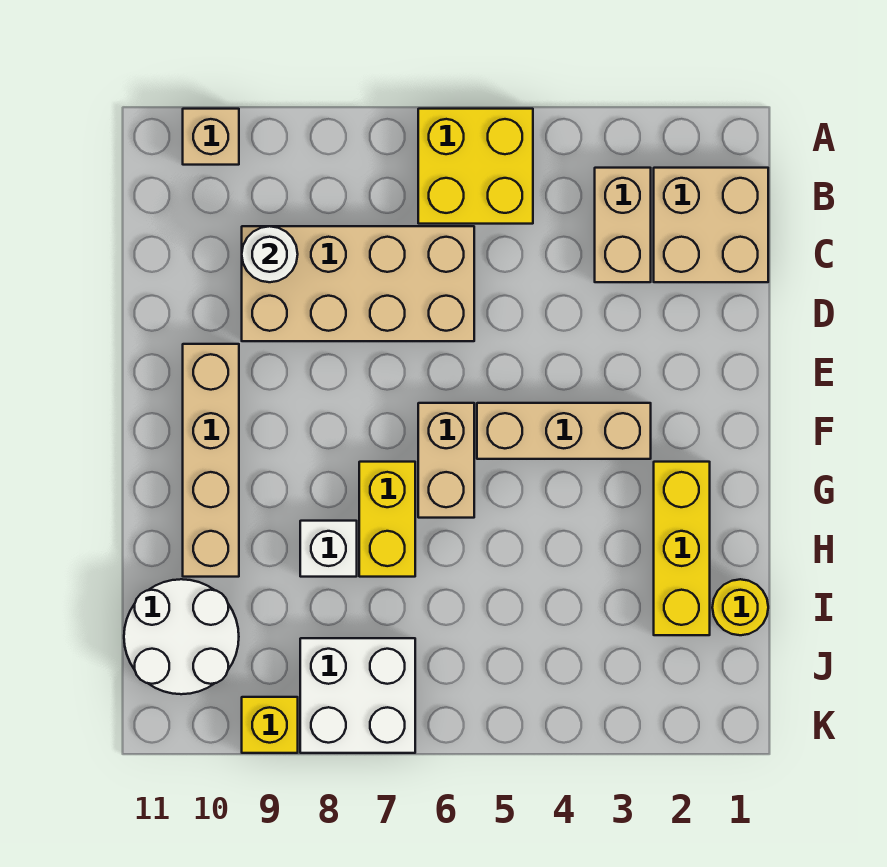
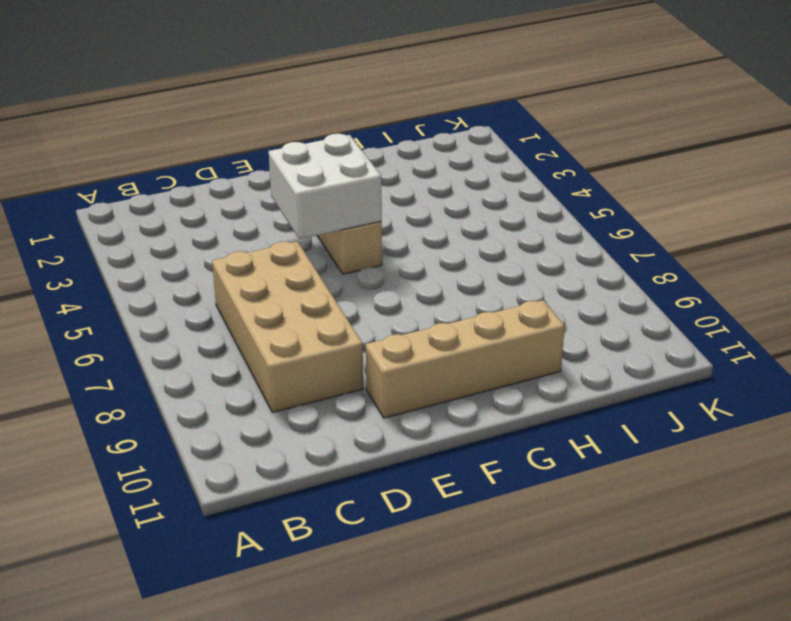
white 2x2 brick [269,134,382,239] -> white 2x2 brick moved to [300,638,415,753]
none -> yellow 2x2 brick [418,109,533,224]
none -> tan 1x1 brick [183,109,239,165]
none -> tan 2x2 brick [654,168,768,282]

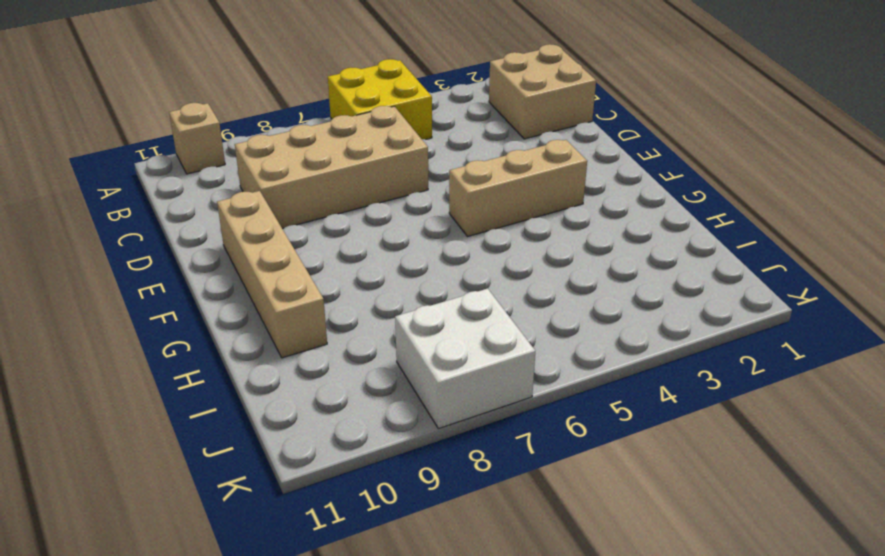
none -> tan 1x2 brick [595,168,651,282]
none -> tan 1x2 brick [418,403,474,518]
none -> yellow 1x3 brick [654,462,710,635]

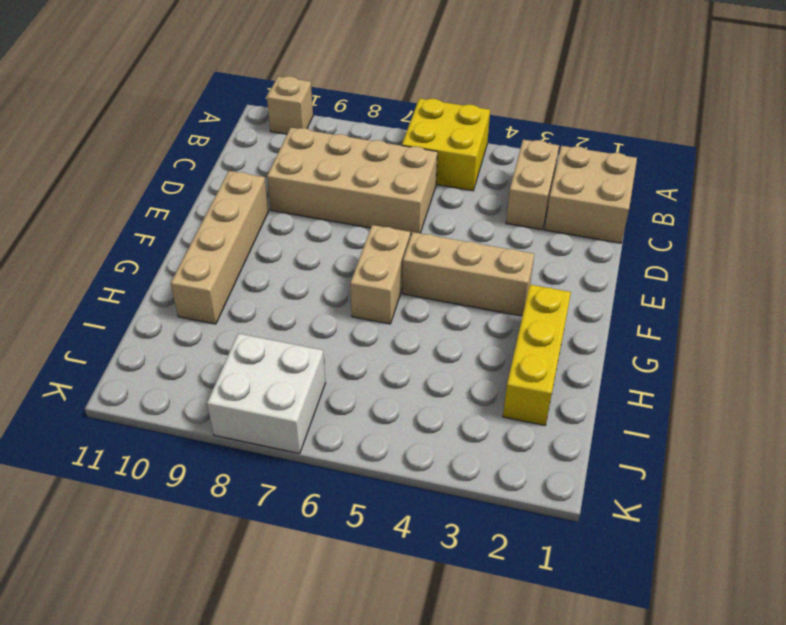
none -> yellow 1x2 brick [359,462,415,577]
none -> white 1x1 brick [300,521,357,577]
none -> yellow 1x1 round brick [712,579,768,635]

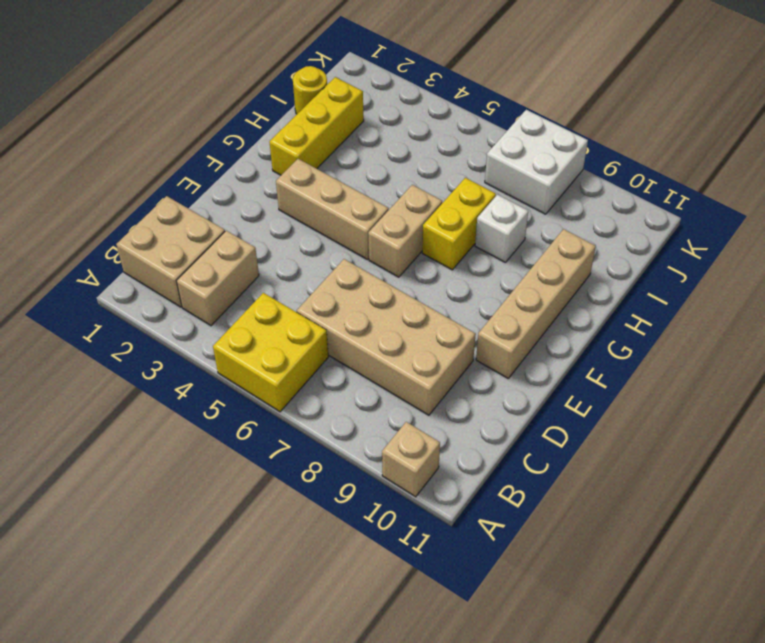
none -> white 2x2 round brick [124,579,239,694]
none -> yellow 1x1 brick [242,697,298,753]
none -> white 1x1 round brick [242,226,298,282]

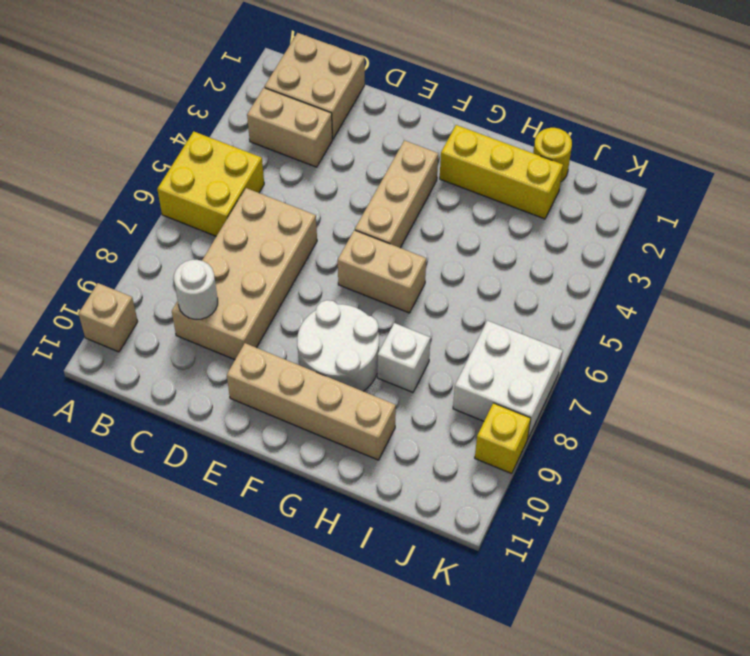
white 2x2 round brick [297,300,379,391] -> white 2x2 round brick moved to [124,579,239,694]
none -> yellow 1x2 brick [359,462,415,577]

